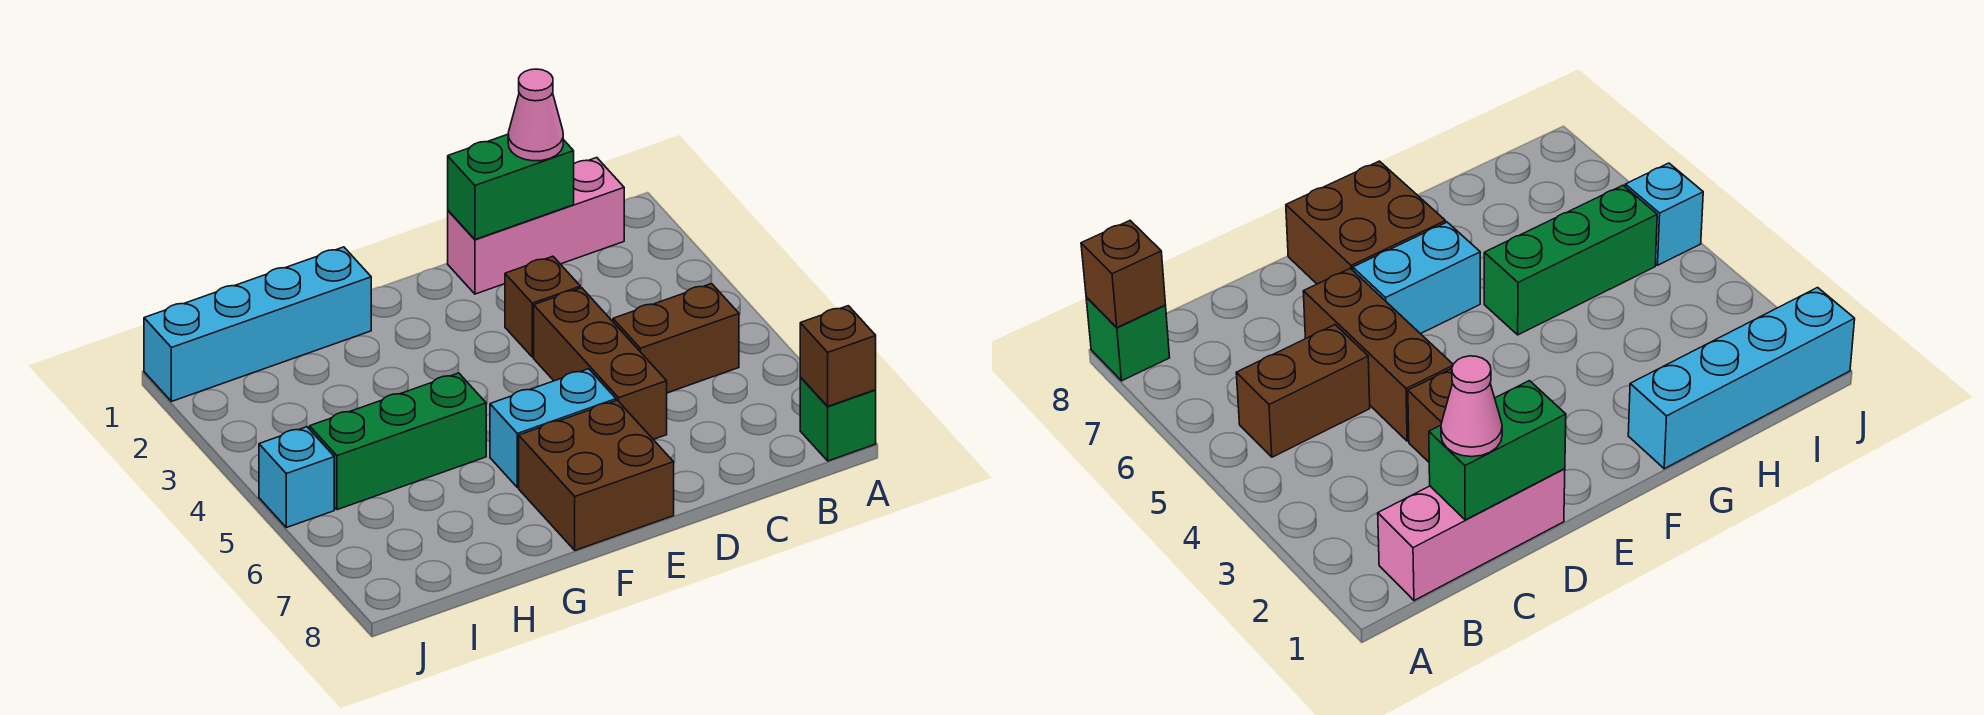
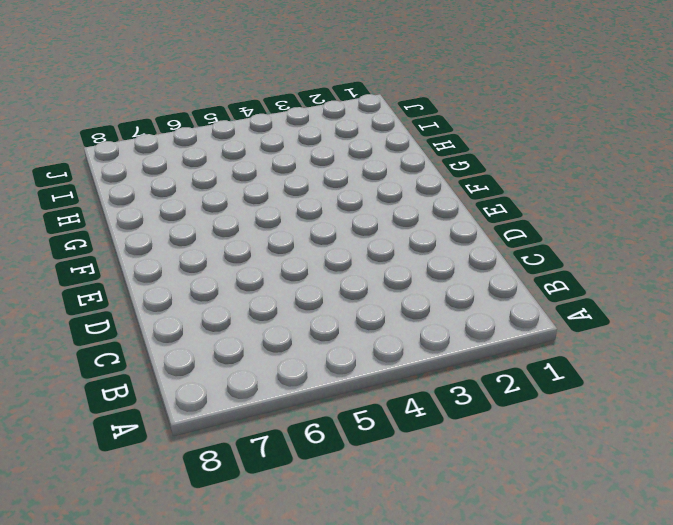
none -> green 1x1 brick [800,377,876,461]
none -> pink 1x3 brick [448,158,624,294]
none -> brown 1x2 brick [613,284,739,393]

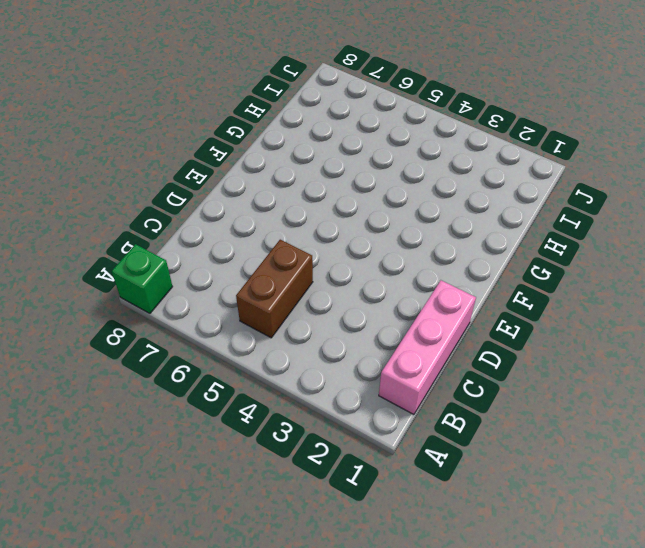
none -> brown 1x1 brick [505,256,580,357]
none -> brown 1x3 brick [534,288,667,439]
none -> cyan 1x2 brick [490,369,616,487]

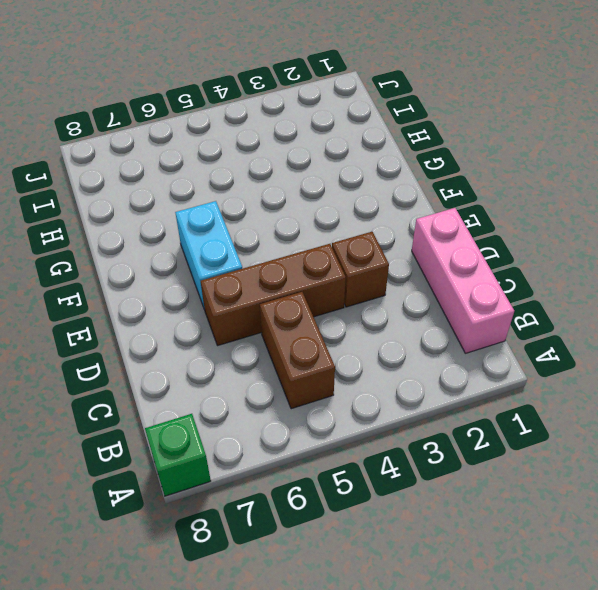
none -> brown 2x2 brick [519,400,674,550]
none -> cyan 1x4 brick [144,247,371,402]
none -> green 1x3 brick [310,373,486,510]

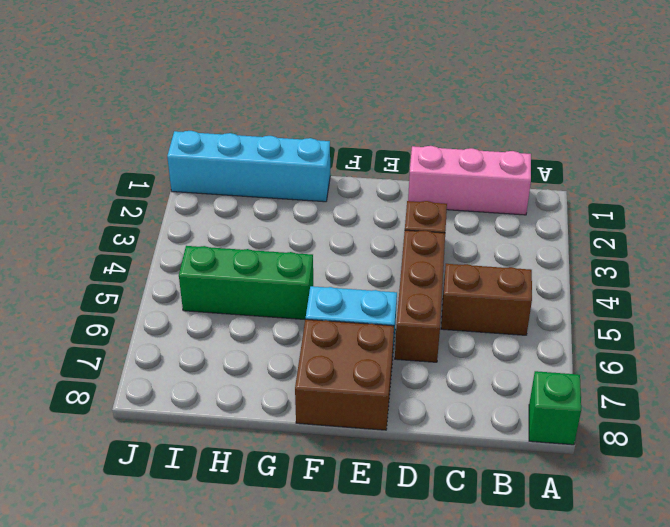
none -> cyan 1x1 brick [259,427,334,528]
none -> brown 1x1 brick [800,306,876,406]
none -> green 1x2 brick [448,134,574,239]

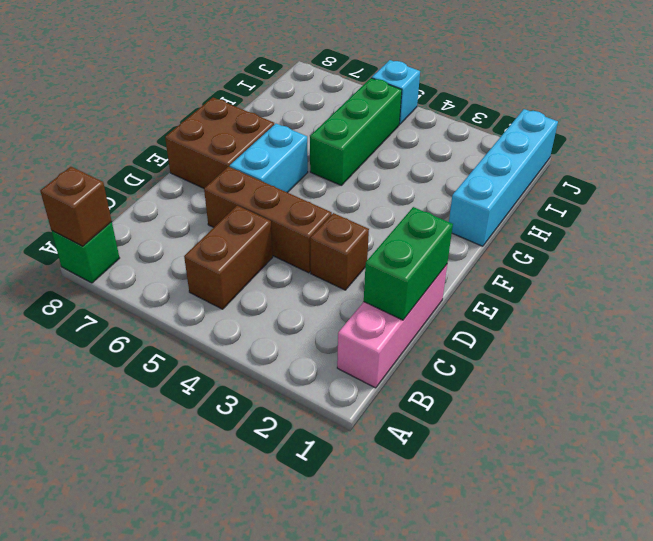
none -> pink 1x1 cone [508,69,563,161]

